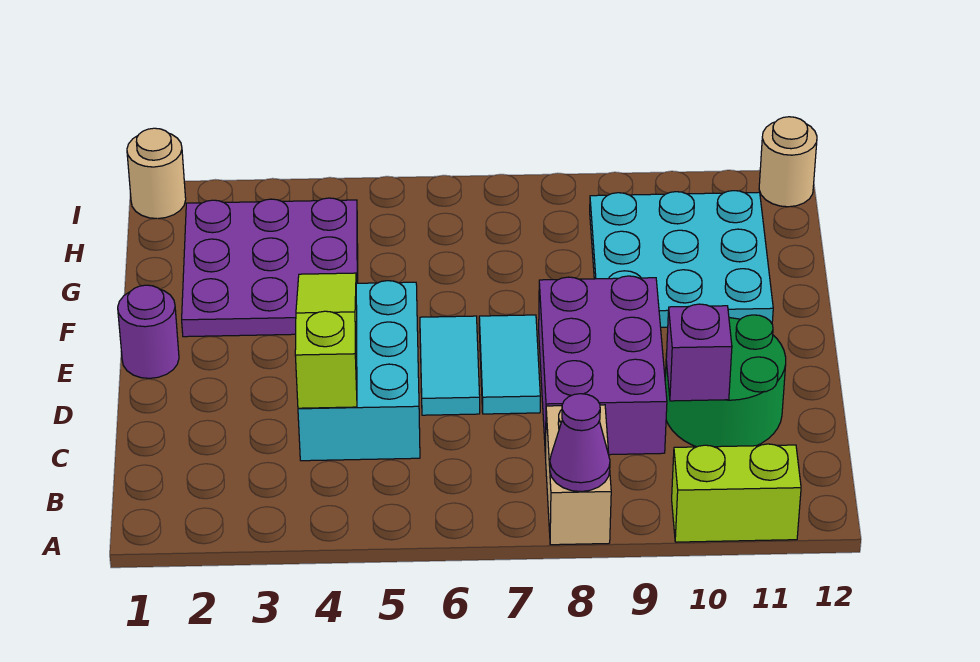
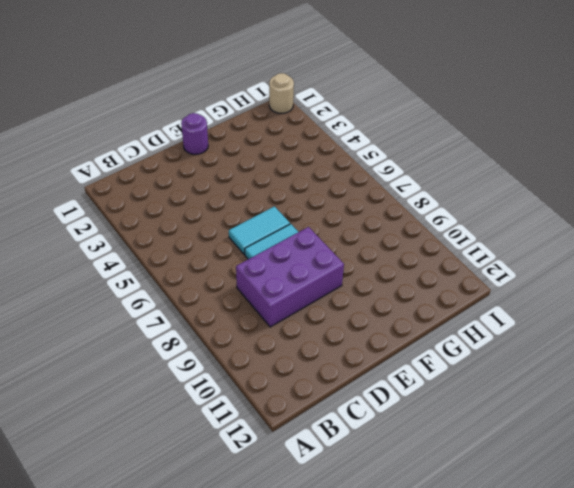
none -> tan 1x2 brick [545,405,611,545]
none -> lime 1x2 brick [672,444,801,542]
none -> cyan 2x3 brick [298,281,420,461]

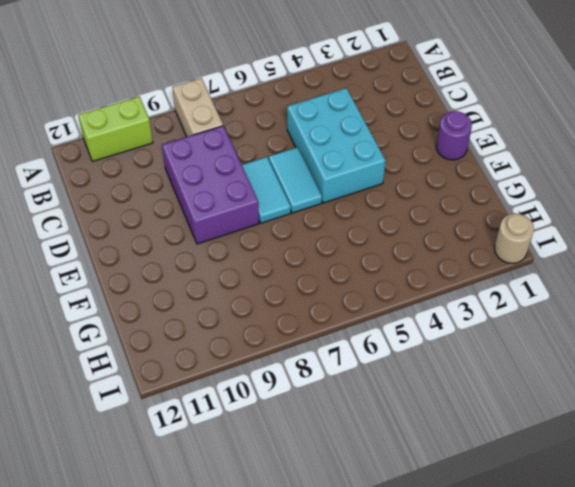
none -> green 2x2 round brick [665,315,786,447]
none -> purple 3x3 plate [182,198,358,337]
none -> cyan 3x3 plate [590,191,773,327]

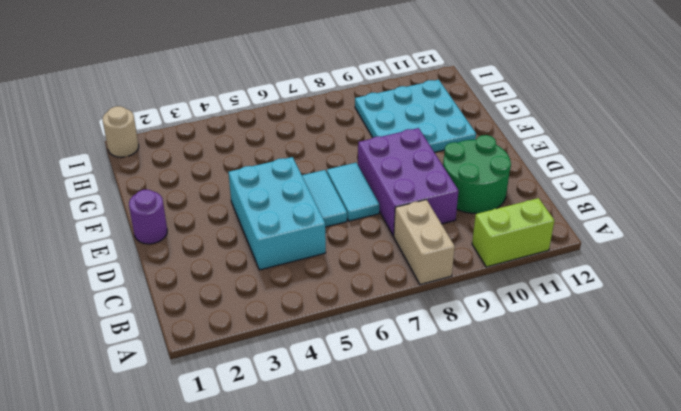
none -> purple 3x3 plate [182,198,358,337]
none -> tan 1x1 round brick [759,117,817,207]
none -> purple 1x1 cone [550,394,610,492]

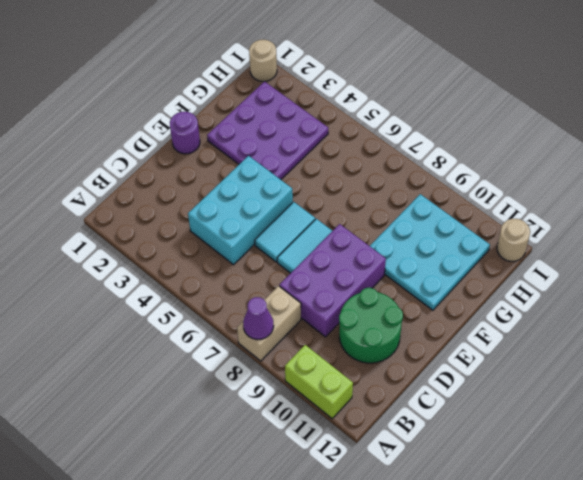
none -> lime 1x3 slope [295,273,357,408]
none -> purple 1x1 brick [666,304,732,401]

